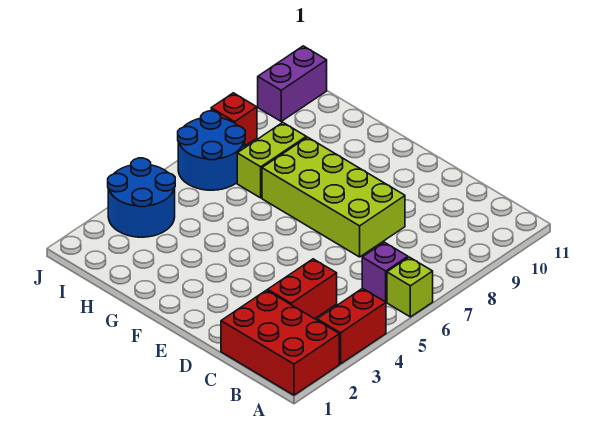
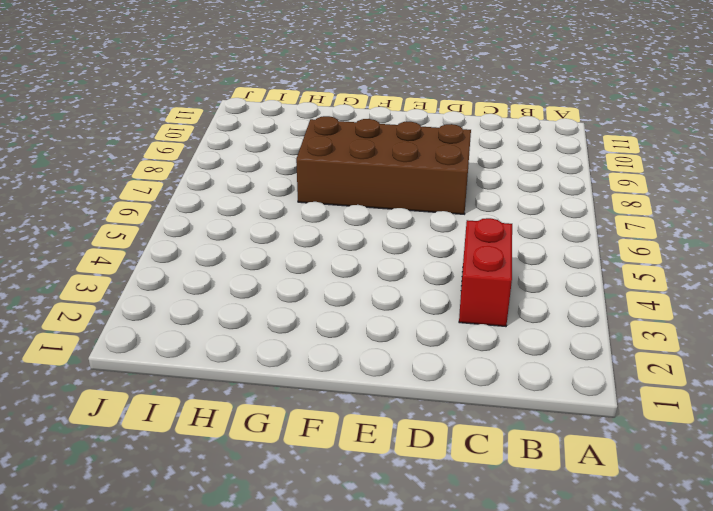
brown 2x4 brick [296,116,471,214] -> lime 2x4 brick [262,137,405,257]
none -> red 2x3 brick [221,290,339,395]
none -> red 1x2 brick [317,288,386,364]

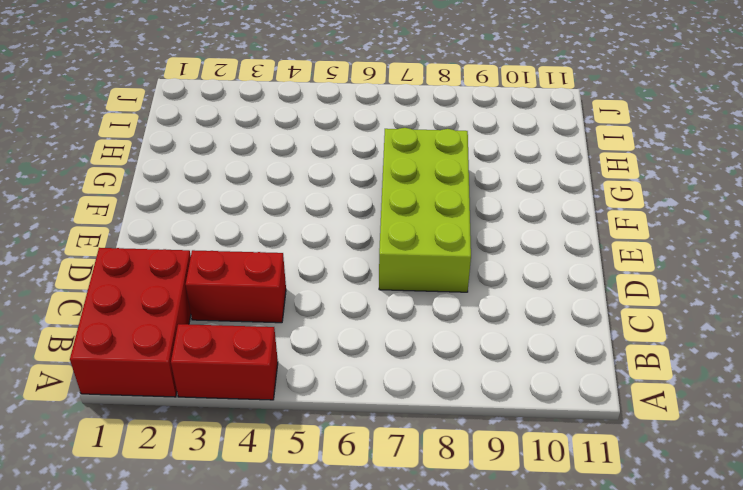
none -> lime 1x1 brick [387,257,433,317]
none -> purple 1x1 brick [362,242,408,302]

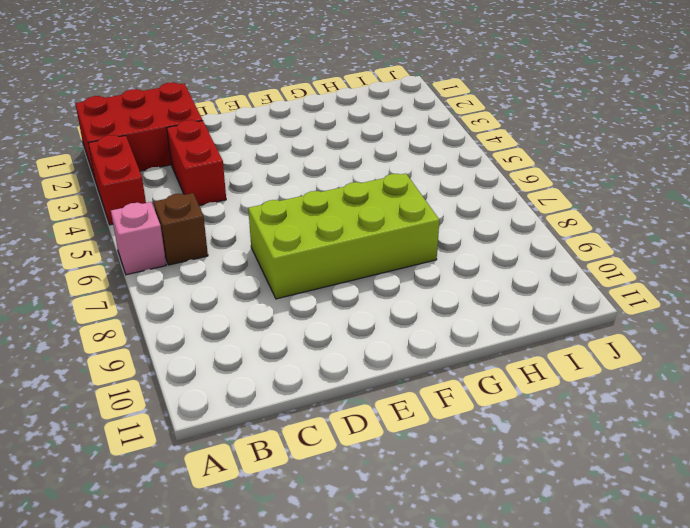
pink 1x1 brick [111,202,166,275] -> lime 1x1 brick [387,257,433,317]
brown 1x1 brick [154,193,208,265] -> purple 1x1 brick [362,242,408,302]
none -> lime 1x2 brick [237,123,306,198]
none -> blue 2x2 round brick [108,158,175,237]

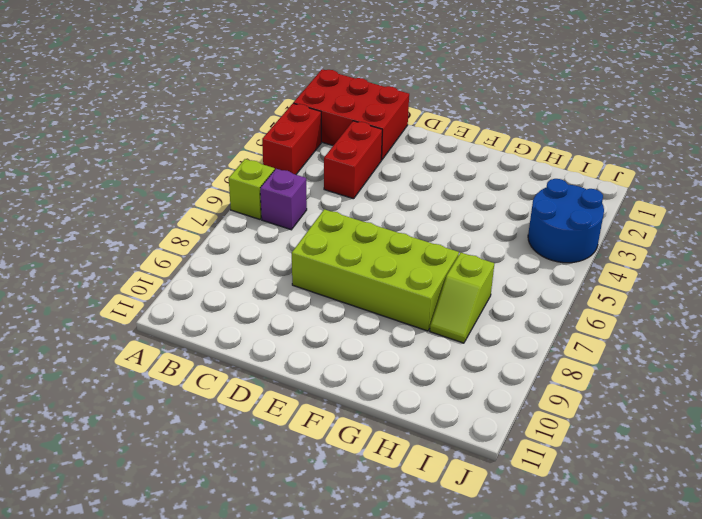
lime 1x2 slope [430,253,494,343] -> lime 1x2 brick [237,123,306,198]
none -> blue 2x2 round brick [178,111,245,190]
none -> red 1x1 brick [211,93,257,146]

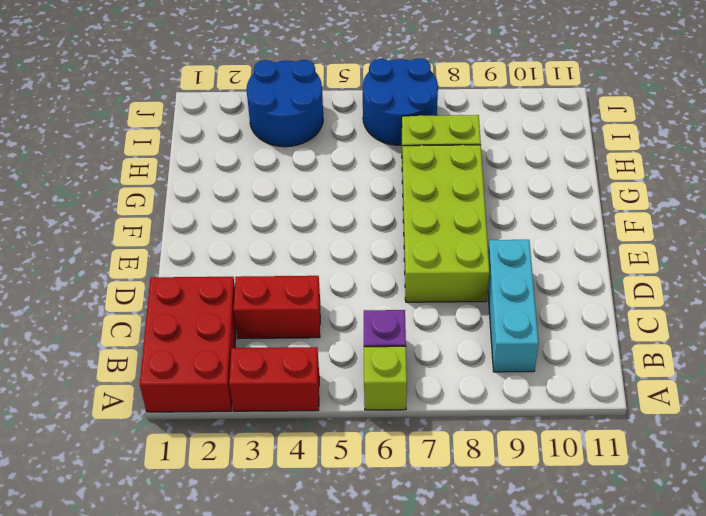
cyan 1x3 brick [488,240,539,372] -> none
none -> red 1x1 brick [211,93,257,146]
none -> purple 1x2 brick [258,46,327,121]

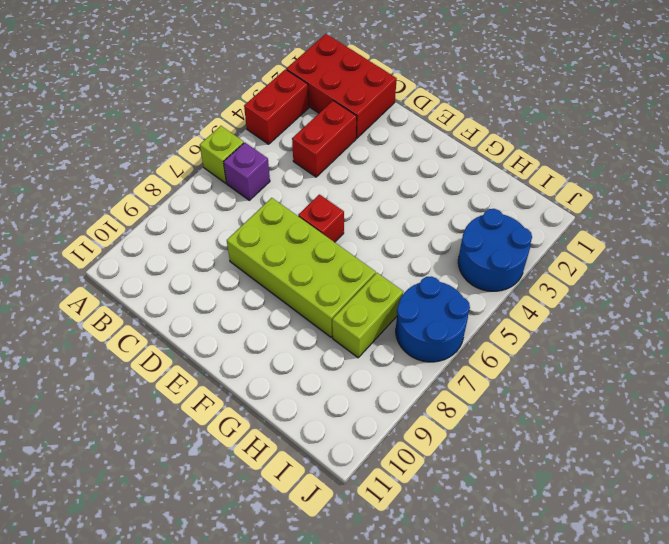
red 1x1 brick [298,195,344,242] -> red 1x1 brick moved to [211,93,257,146]
none -> purple 1x2 brick [258,46,327,121]

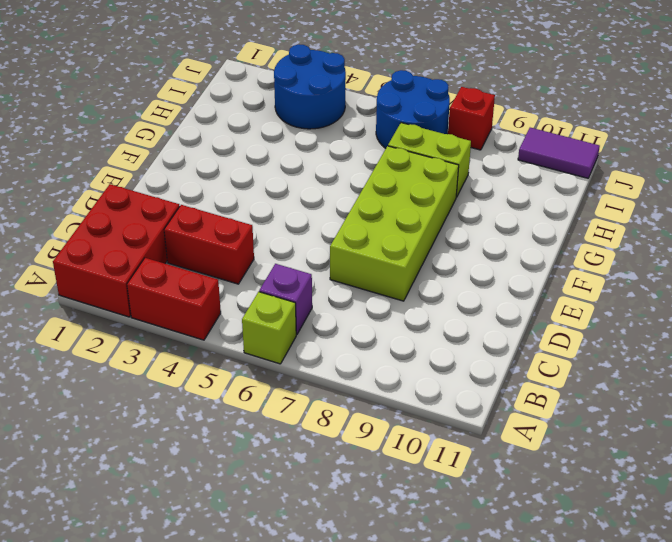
purple 1x2 tile [518,128,600,178] -> purple 1x2 brick [258,46,327,121]

